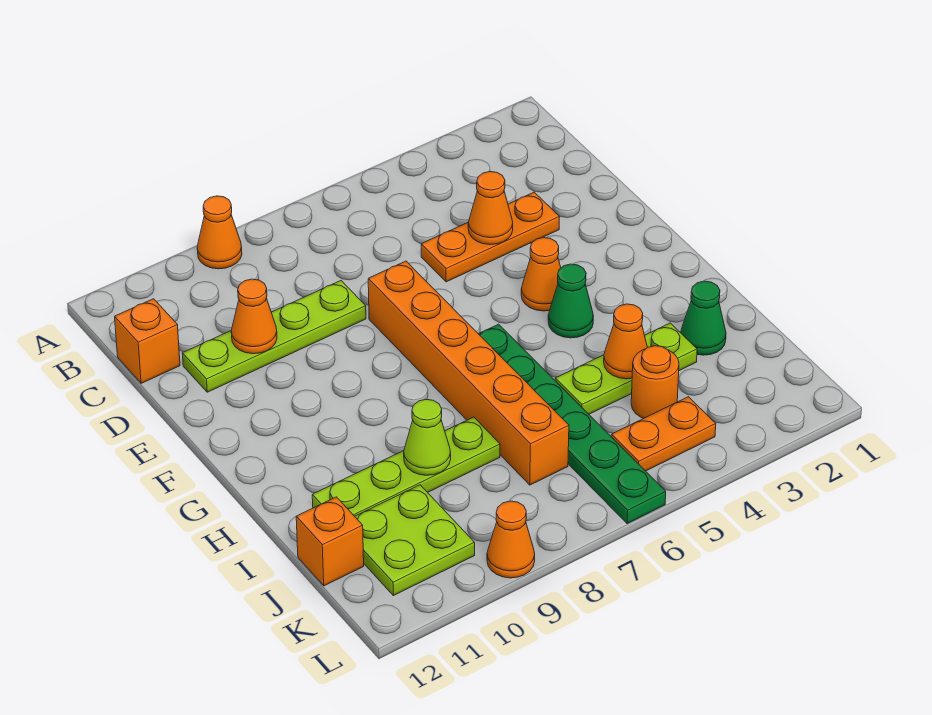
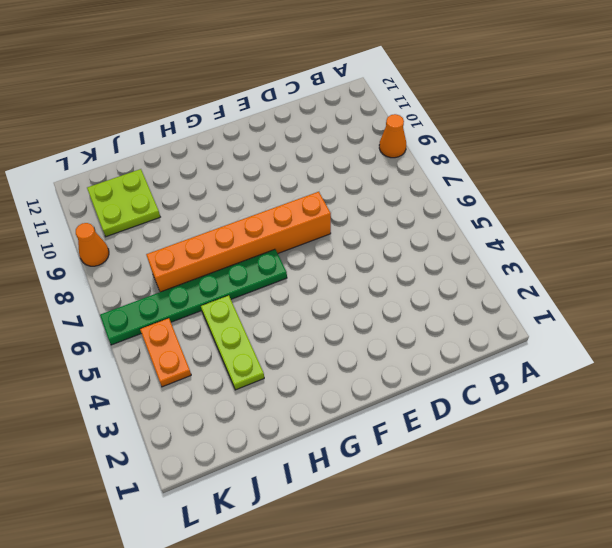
none -> orange 1x1 brick [115,299,180,383]
none -> orange 1x3 plate [421,192,560,282]
none -> lime 1x4 plate [182,281,366,392]

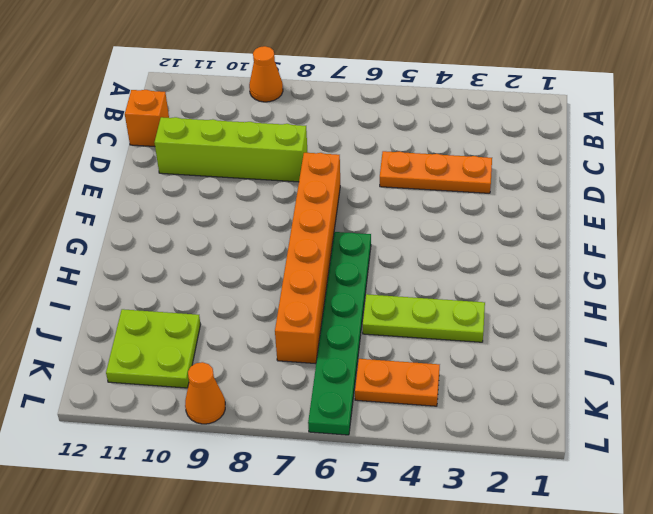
lime 1x4 brick [154,117,308,182] -> lime 1x4 plate [182,281,366,392]
none -> orange 1x1 cone [521,238,561,311]
none -> green 1x1 cone [548,264,594,338]
none -> green 1x1 cone [681,281,726,355]

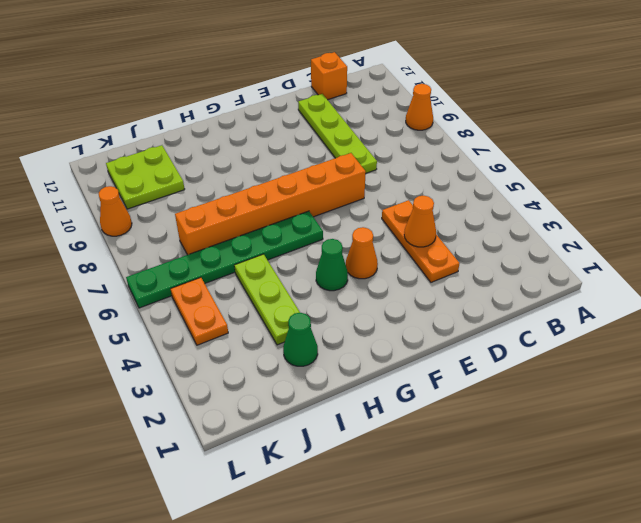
none -> lime 1x4 plate [312,417,500,516]
none -> orange 1x1 round brick [631,346,679,418]
none -> orange 1x1 brick [296,497,364,586]

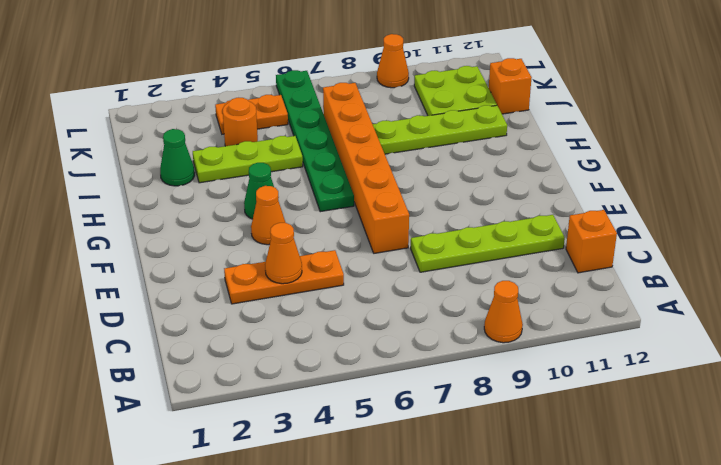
none -> orange 1x1 cone [231,279,277,354]
none -> orange 1x1 cone [604,304,648,379]
none -> lime 1x1 cone [404,399,451,475]

